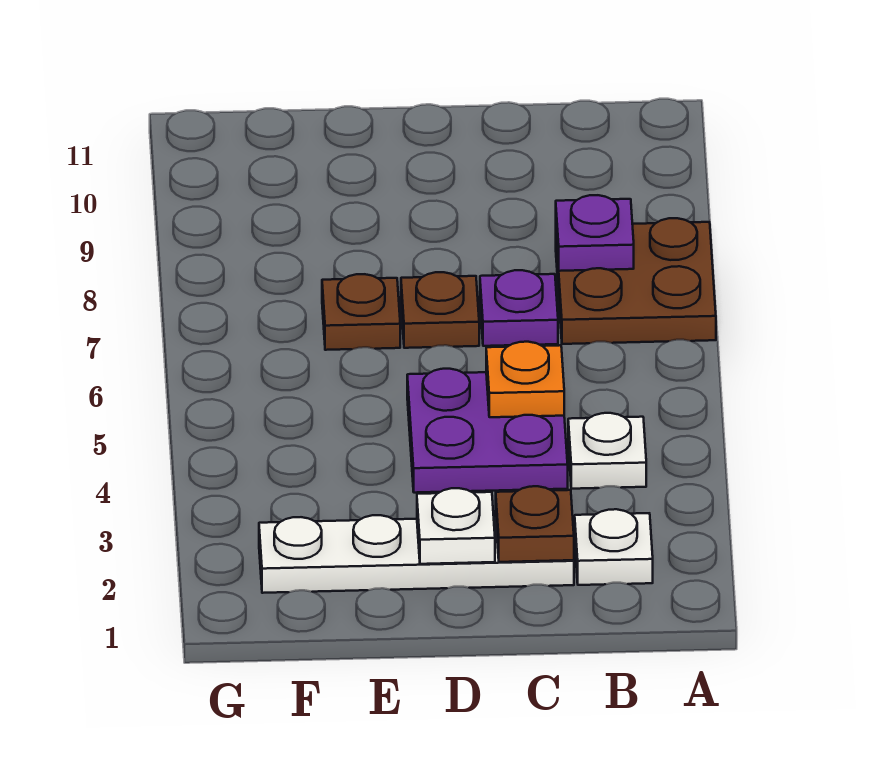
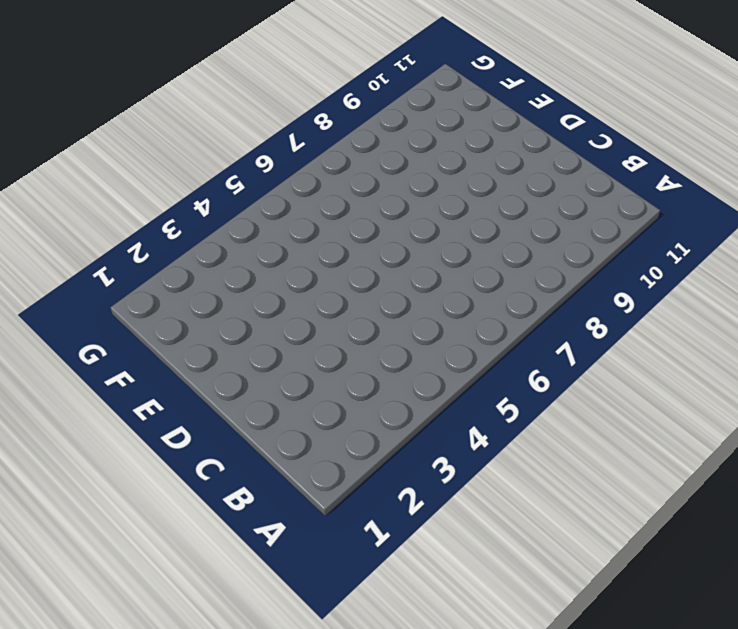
none -> brown 2x2 plate [556,218,716,344]
none -> white 1x1 plate [575,509,653,585]
none -> white 1x1 plate [568,413,646,489]

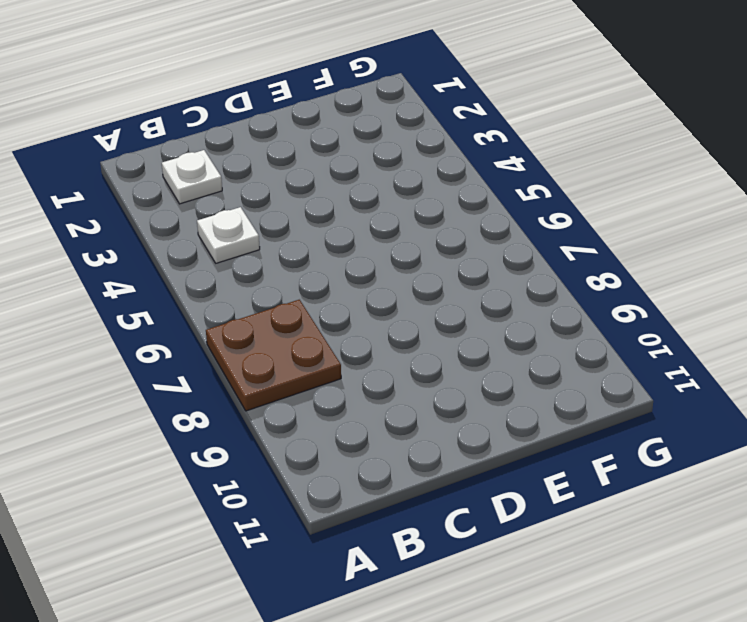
none -> white 1x4 plate [259,515,574,593]
none -> purple 2x2 plate [407,369,568,493]
none -> purple 1x1 plate [480,270,558,346]

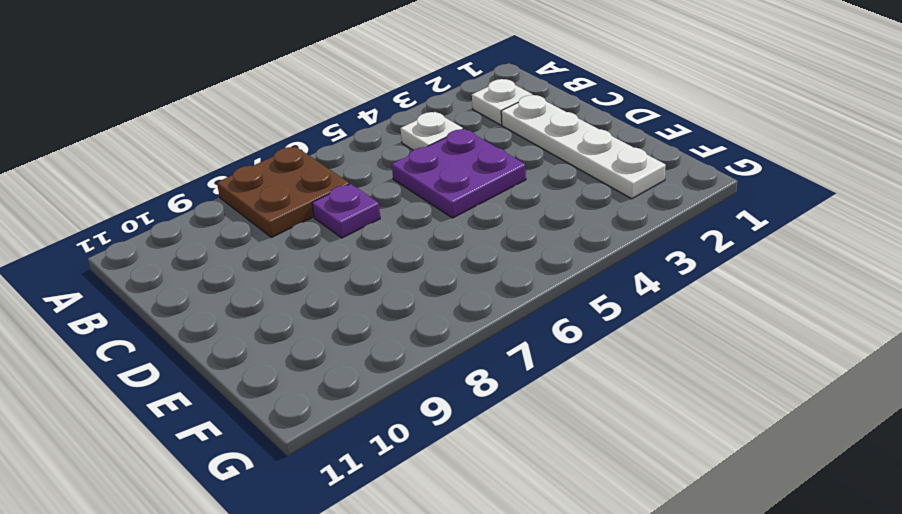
none -> brown 1x1 plate [401,272,479,348]
none -> brown 1x1 plate [322,274,400,350]
none -> purple 1x1 plate [556,195,634,271]

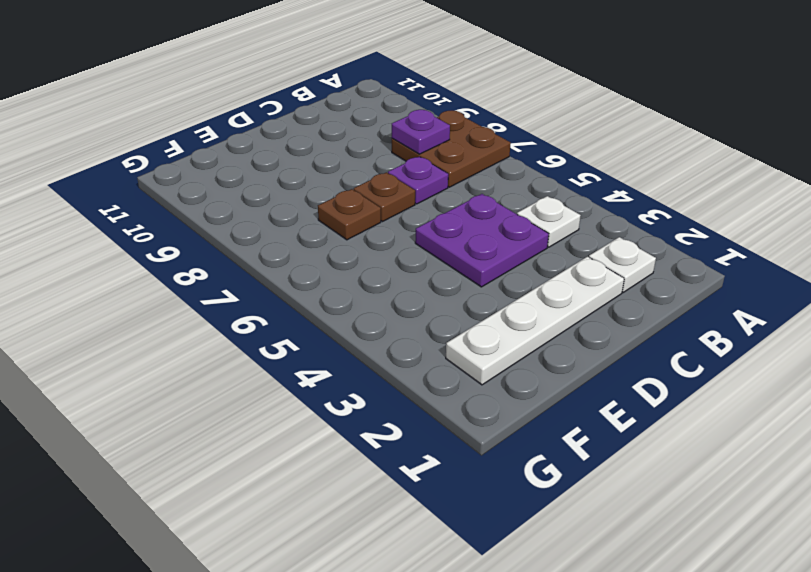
none -> brown 1x1 plate [496,486,574,562]
none -> orange 1x1 plate [486,342,564,417]
none -> white 1x1 plate [417,488,495,564]

